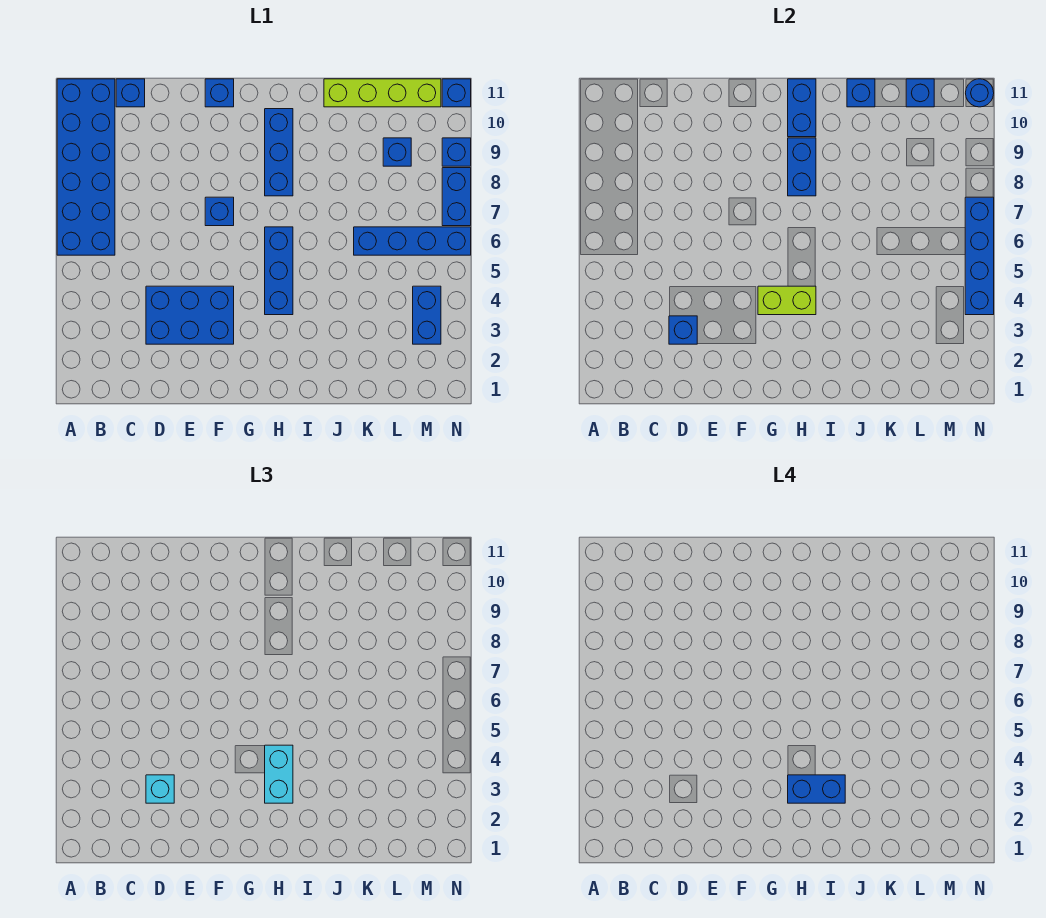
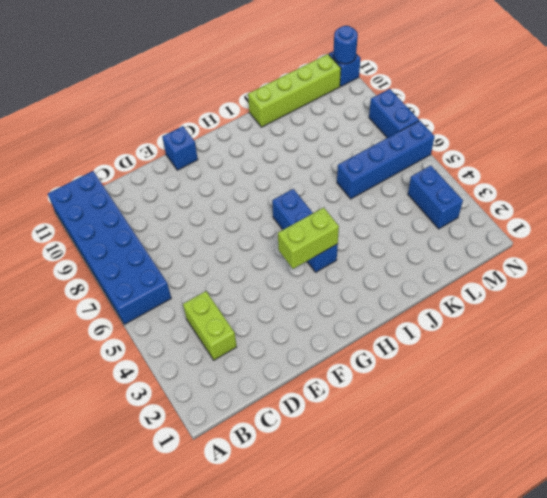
lime 1x2 brick [183,291,237,360] -> none
none -> blue 1x1 brick [116,79,145,107]
none -> blue 2x3 brick [146,286,234,344]
none -> blue 1x1 brick [205,197,234,226]

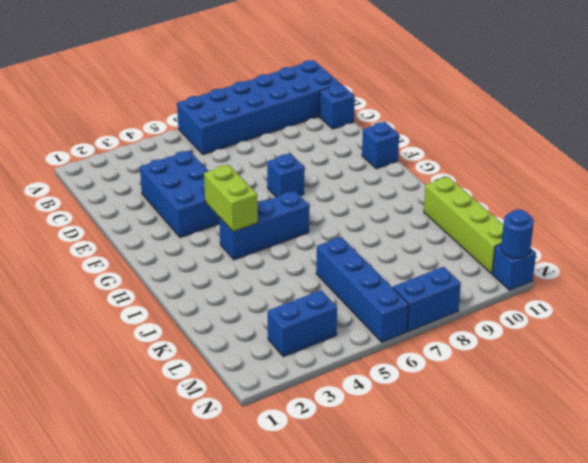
none -> blue 1x3 brick [265,109,293,196]
none -> blue 1x1 brick [383,138,411,166]
none -> blue 1x1 brick [442,138,471,166]

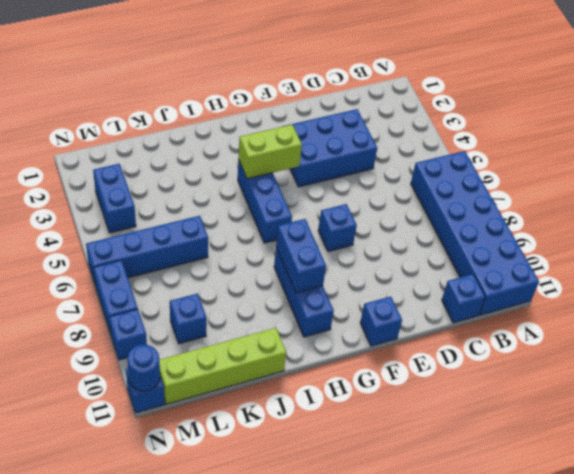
none -> blue 1x1 brick [669,316,697,344]
none -> blue 1x2 brick [788,79,816,137]
none -> blue 1x1 brick [847,79,875,107]

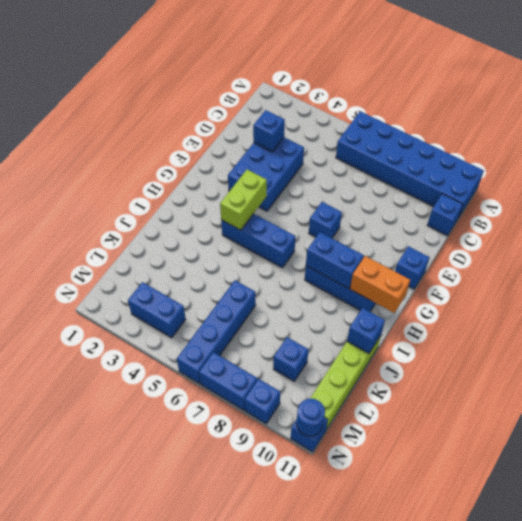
orange 1x2 brick [350,256,410,313] -> blue 1x2 brick [788,79,816,137]
none -> blue 1x1 brick [906,79,934,107]
none -> blue 1x4 brick [965,197,994,315]
none -> cyan 1x1 brick [146,775,174,803]

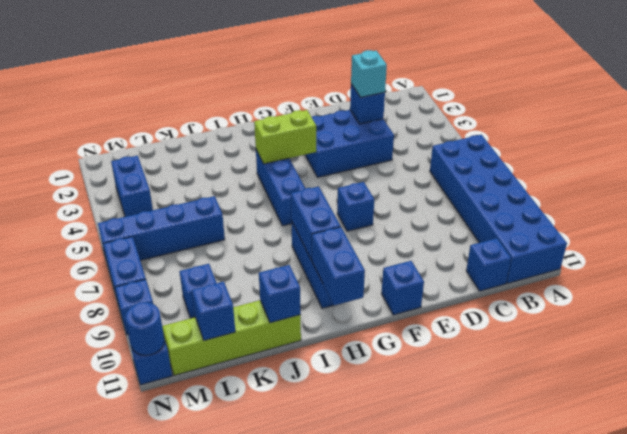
none -> blue 1x4 brick [965,197,994,315]
none -> cyan 1x2 brick [265,745,293,803]
none -> blue 1x2 brick [788,775,845,803]

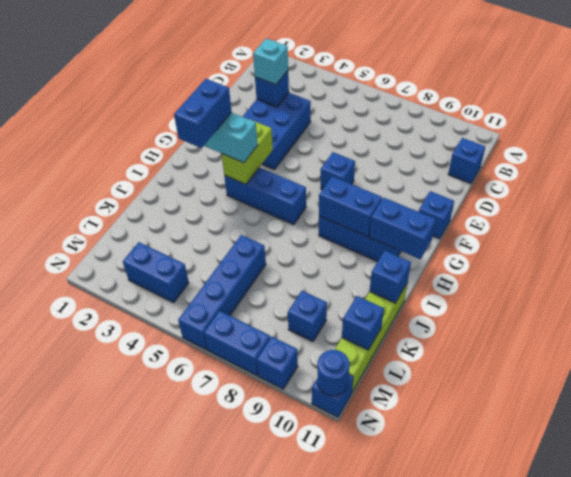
none -> blue 2x6 brick [57,79,115,255]
none -> blue 1x4 brick [965,197,994,315]

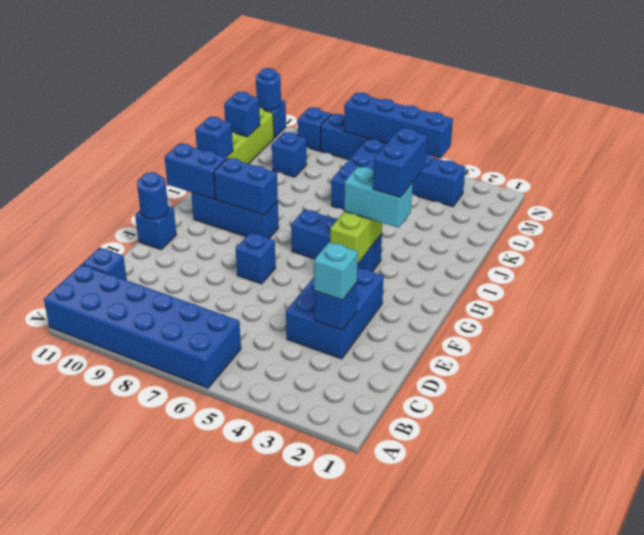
blue 1x1 round brick [137,172,168,219] -> none

